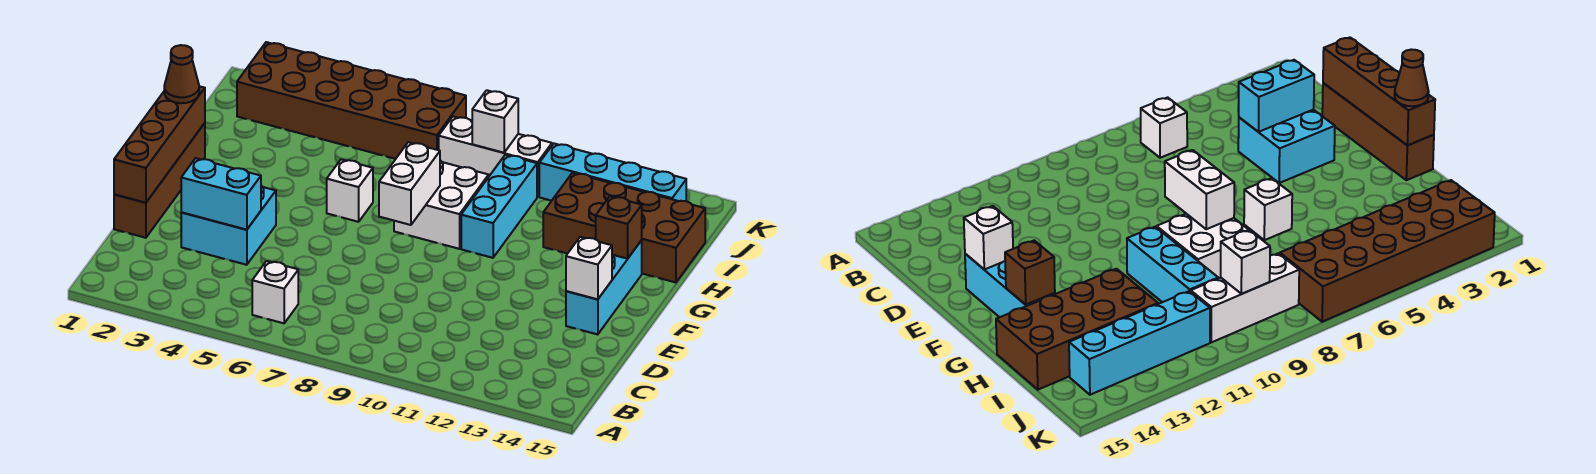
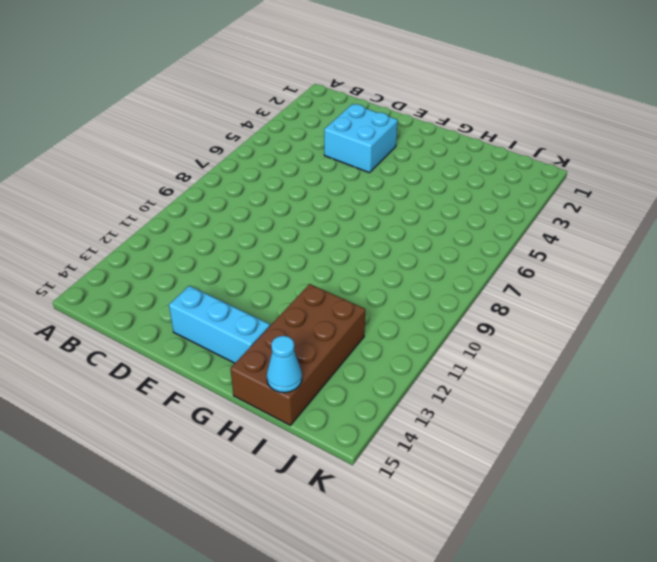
cyan 1x1 cone [267,336,302,393] -> none
none -> white 1x1 brick [252,261,298,323]
none -> brown 1x4 brick [114,123,205,238]
none -> white 1x1 brick [327,159,373,222]

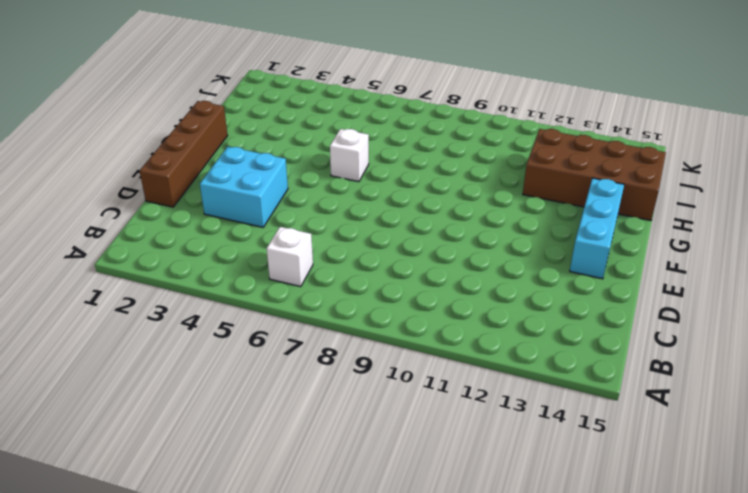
none -> white 2x2 brick [394,161,489,249]
none -> cyan 1x3 brick [461,155,537,258]
none -> brown 2x6 brick [237,42,466,159]

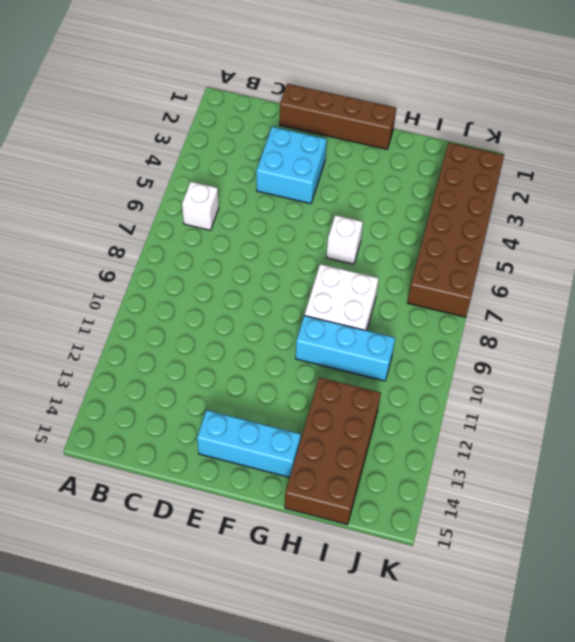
none -> white 1x3 brick [439,117,552,197]
none -> cyan 1x4 brick [539,144,686,201]
none -> brown 1x4 brick [114,86,205,203]

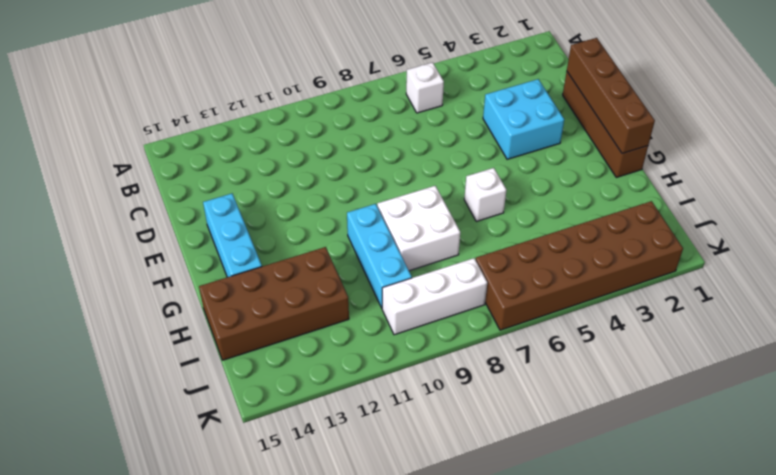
none -> cyan 1x4 brick [539,144,686,201]
none -> cyan 1x2 brick [181,158,261,230]
none -> white 1x1 brick [566,237,612,299]

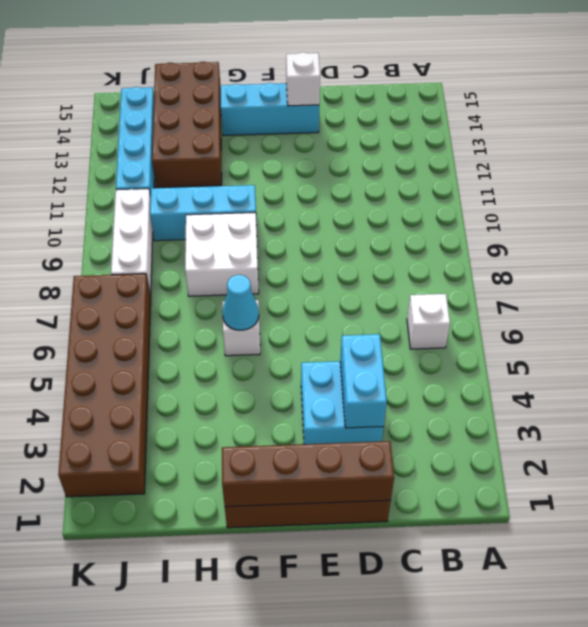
cyan 1x1 cone [222,275,259,330] -> none
none -> white 1x2 brick [379,142,440,225]
none -> brown 1x1 brick [596,196,642,259]
none -> white 1x1 brick [472,90,518,153]

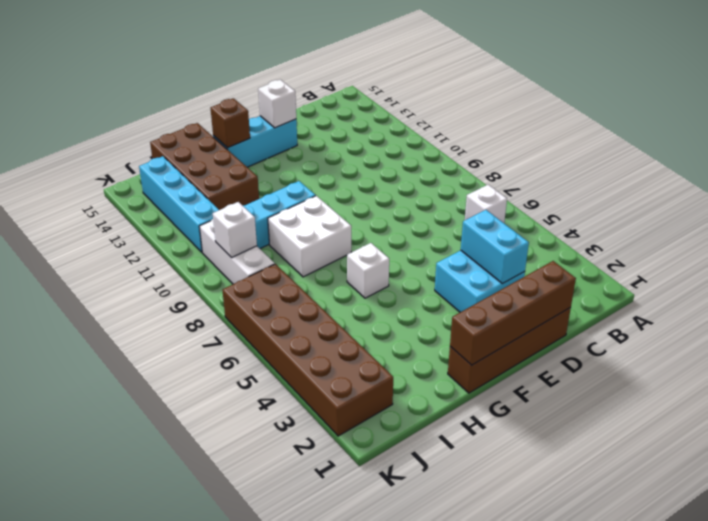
none -> white 1x2 brick [379,142,440,225]
none -> brown 1x1 cone [164,45,199,103]

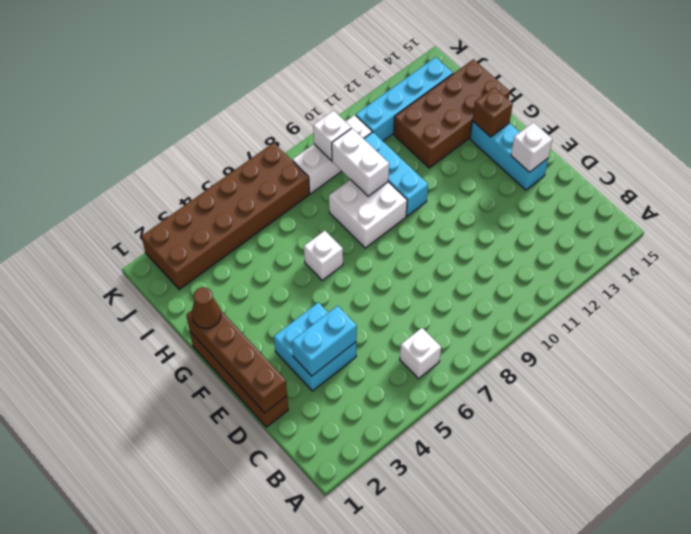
white 1x2 brick [332,128,389,196] -> white 1x2 brick moved to [379,142,440,225]

